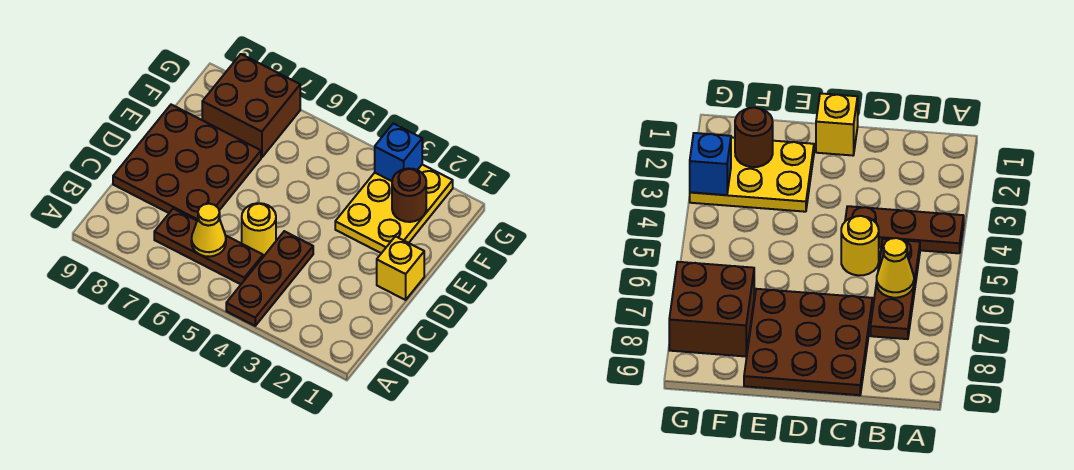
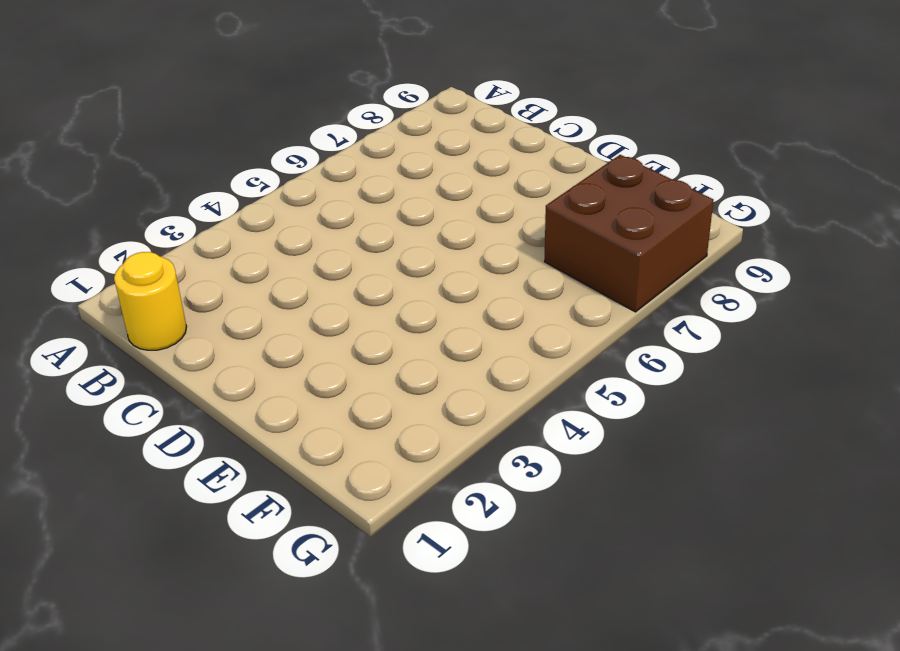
yellow 1x1 round brick [114,252,187,350] -> yellow 1x1 round brick moved to [242,203,276,256]
none -> brown 1x3 plate [226,231,313,326]
none -> brown 1x3 plate [154,209,263,284]

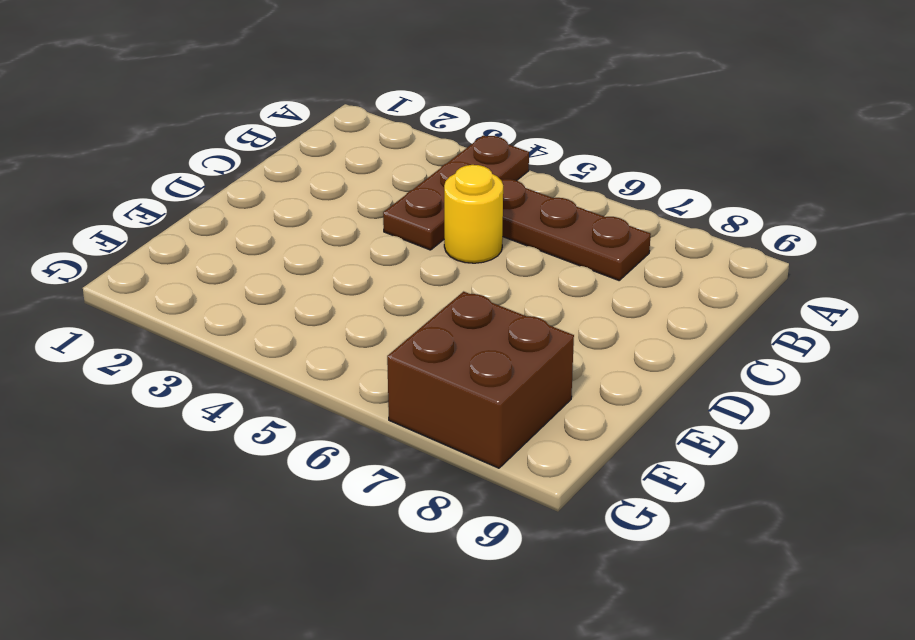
none -> brown 3x3 plate [113,105,261,220]
none -> yellow 1x1 brick [377,236,424,300]

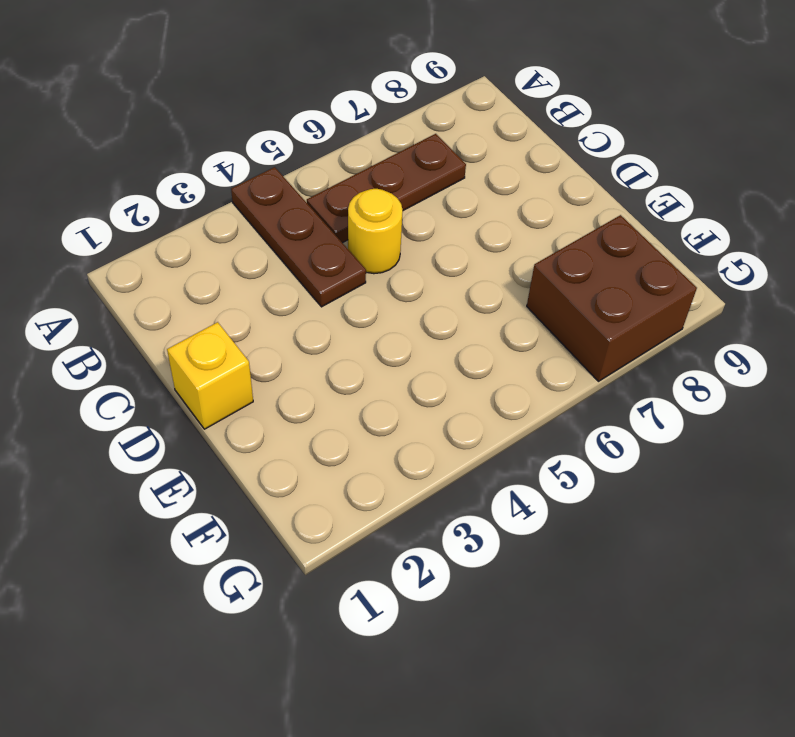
none -> brown 3x3 plate [113,105,261,220]
none -> yellow 2x3 plate [335,165,453,253]

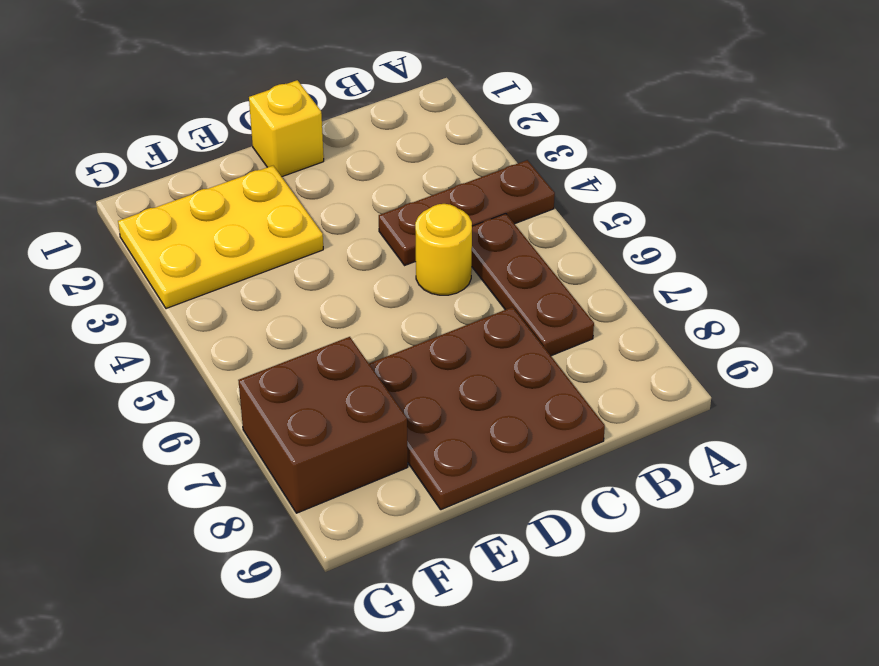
none -> yellow 1x1 cone [191,204,226,257]
none -> brown 1x1 round brick [392,168,426,222]

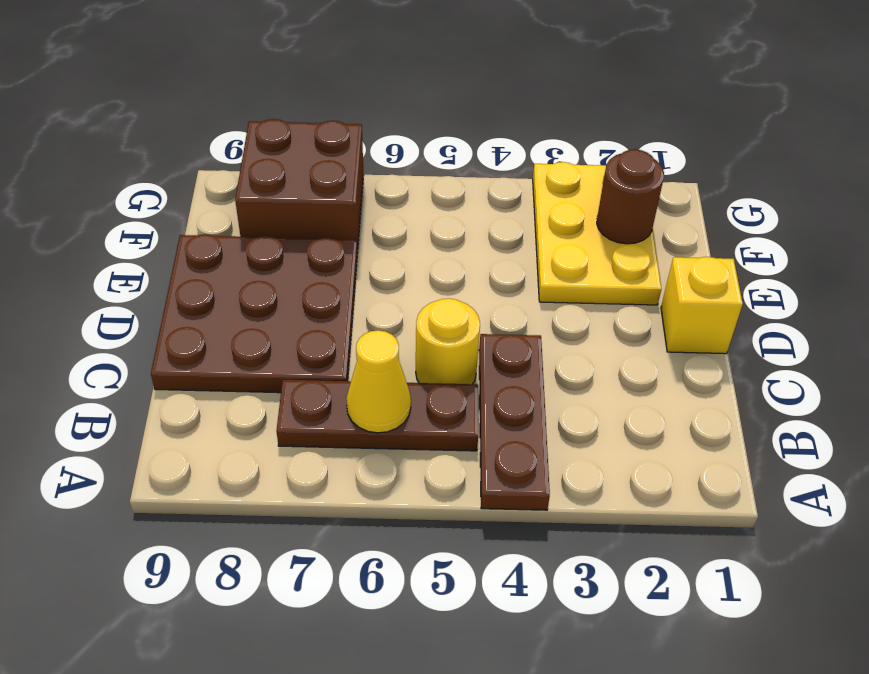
none -> blue 1x1 brick [375,123,422,181]

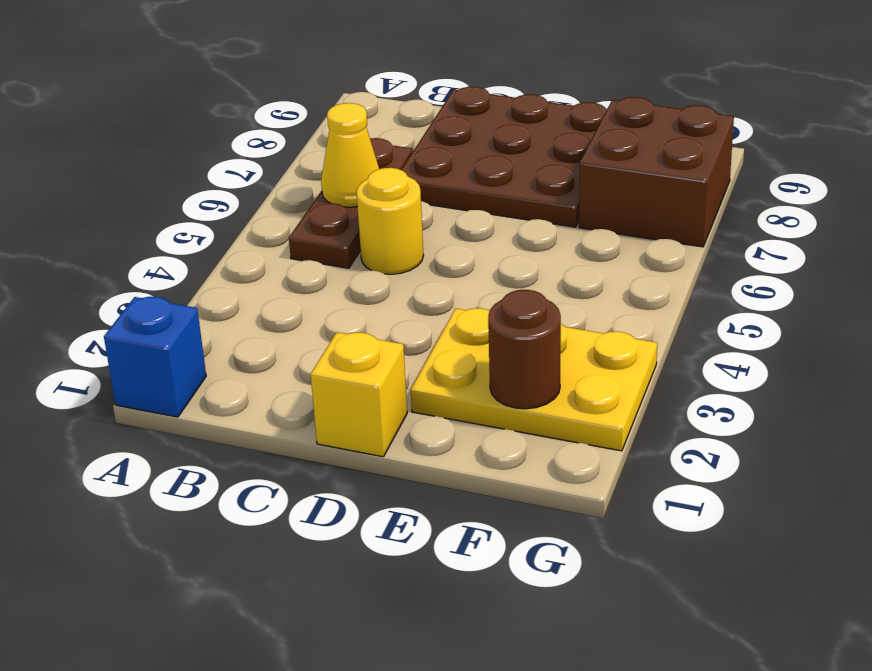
blue 1x1 brick [104,297,206,417] -> blue 1x1 brick moved to [375,123,422,181]
none -> brown 1x3 plate [226,231,313,326]

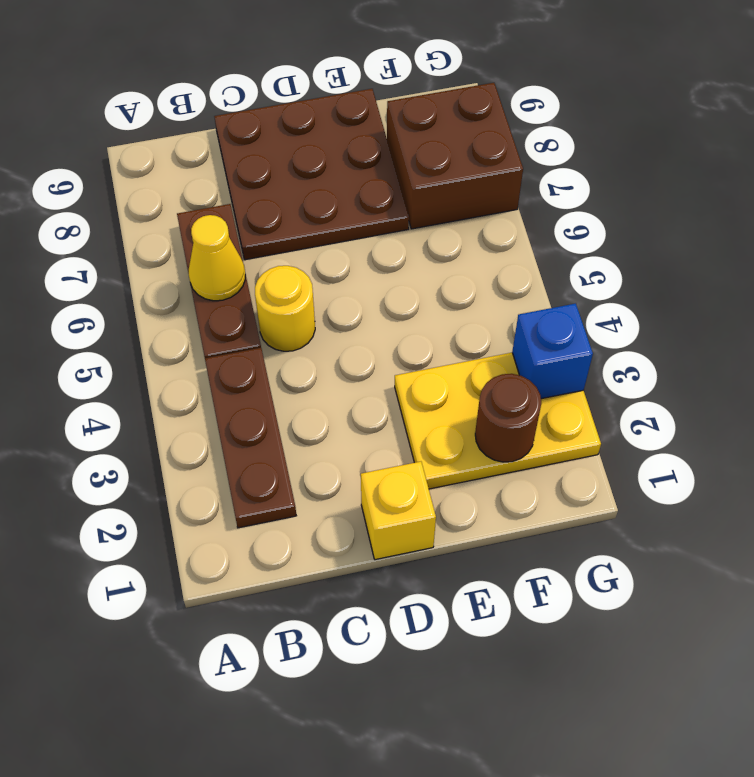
brown 1x3 plate [205,348,296,528] -> brown 1x3 plate turned to [226,231,313,326]

